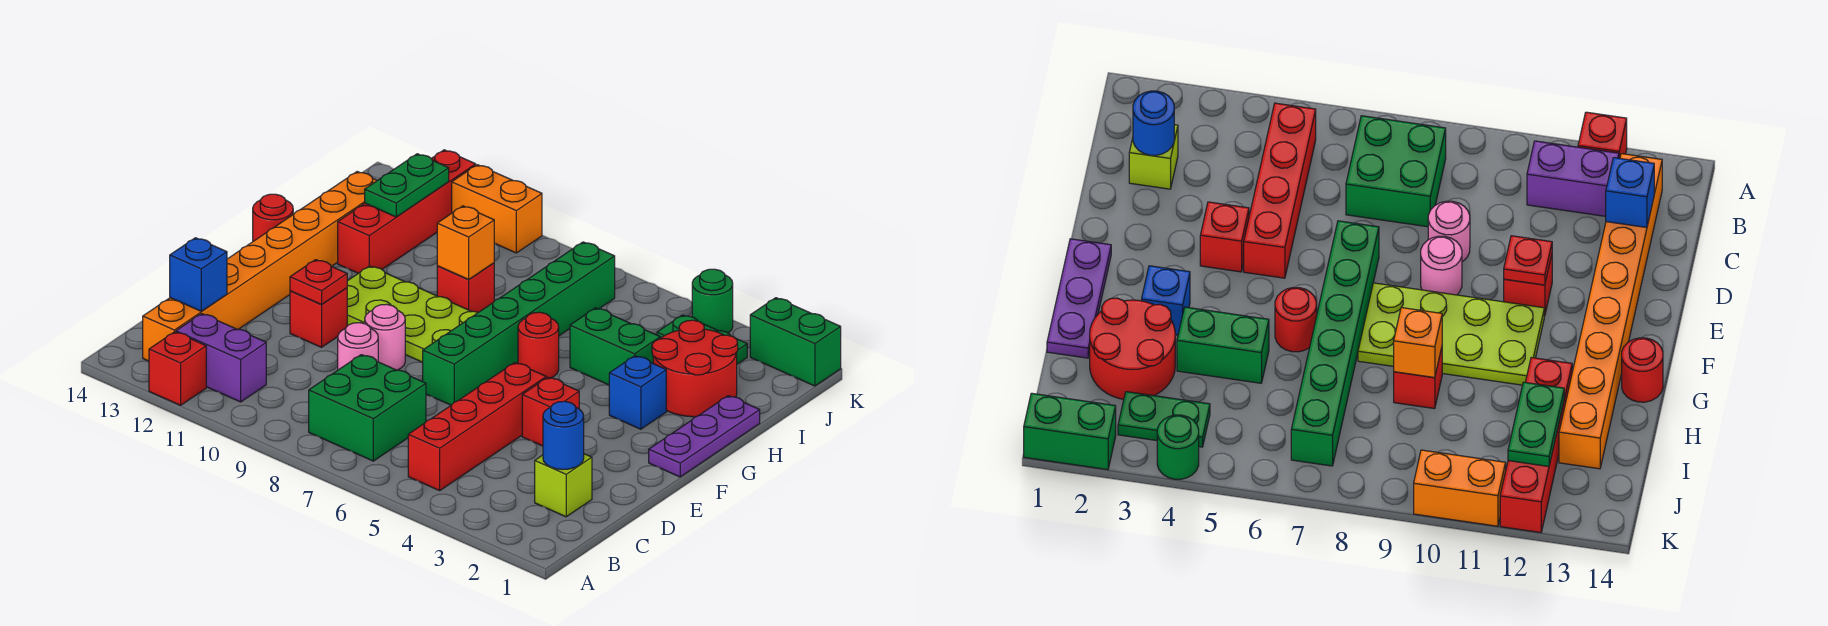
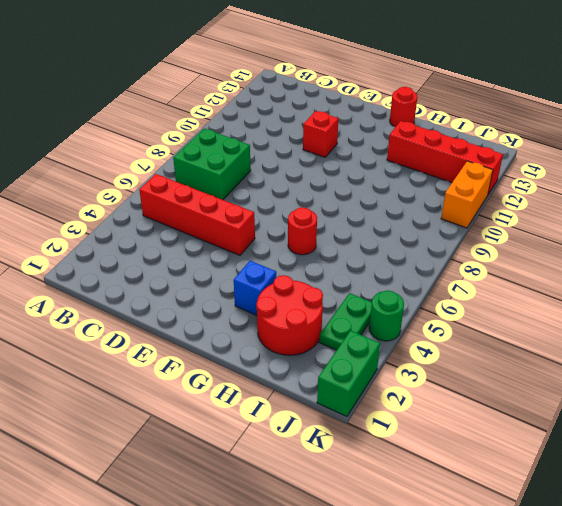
none -> red 1x1 brick [149,332,206,405]
none -> purple 1x2 brick [176,314,266,402]
none -> orange 1x8 brick [143,172,377,361]

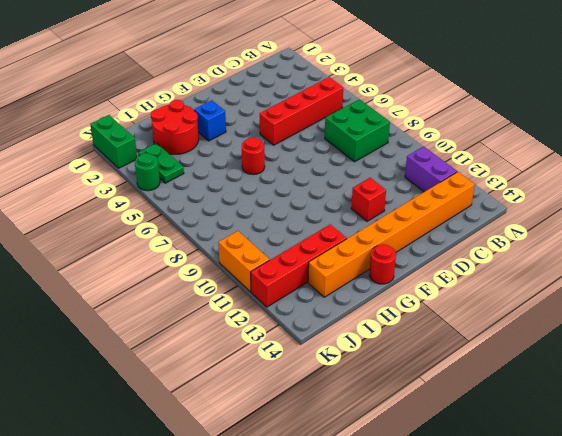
none -> red 1x1 brick [149,332,206,405]
none -> lime 1x1 brick [535,454,592,517]
none -> pink 1x1 round brick [337,323,378,370]

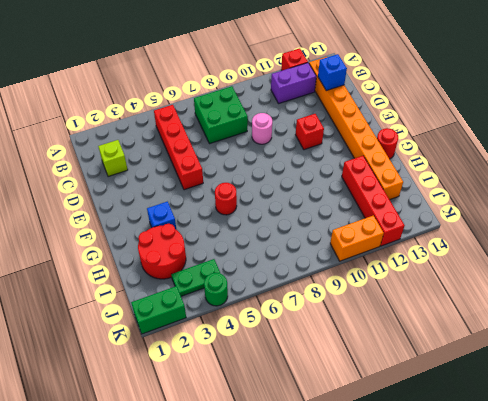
none -> red 1x1 brick [522,377,579,446]
none -> green 1x6 brick [422,242,615,405]
none -> pink 1x1 round brick [365,304,405,370]

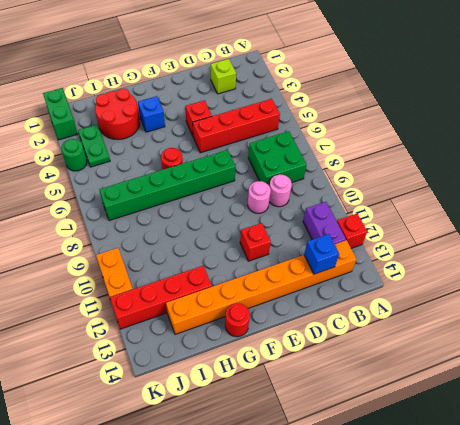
pink 1x1 round brick [269,174,292,207] -> pink 1x1 round brick moved to [365,304,405,370]
none -> purple 1x3 plate [649,396,760,477]
none -> lime 2x4 plate [347,266,478,362]
none -> green 1x2 brick [570,308,660,385]

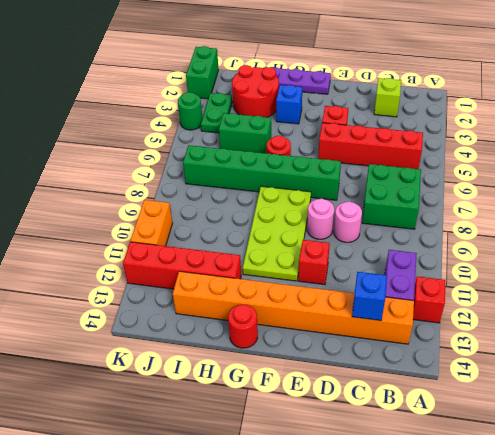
green 1x2 brick [219,113,271,153] -> green 1x2 brick turned to [570,308,660,385]
none -> red 1x1 brick [437,263,494,312]
none -> blue 1x1 round brick [543,401,584,470]
none -> red 1x1 plate [290,260,347,304]

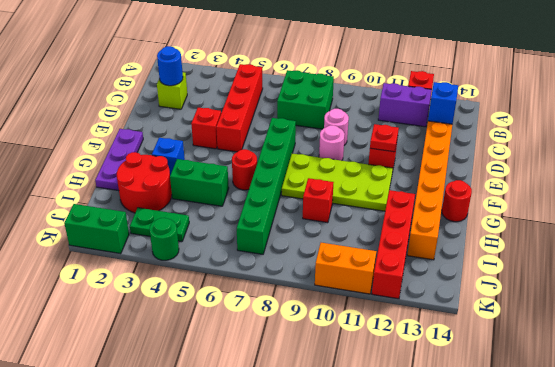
none -> orange 1x1 brick [437,206,494,280]
none -> green 1x2 plate [365,154,449,217]

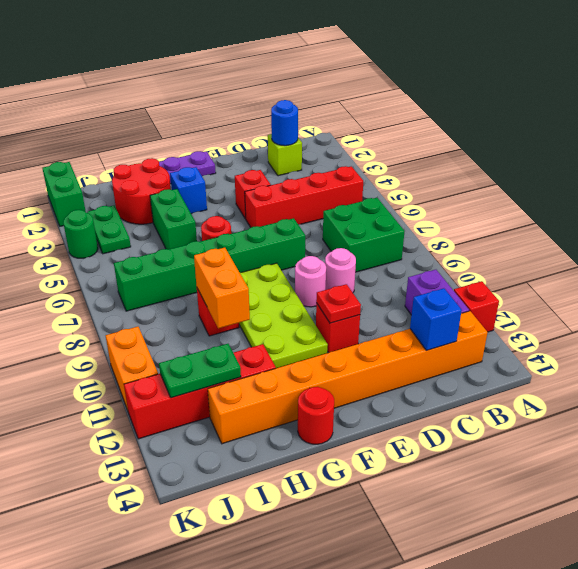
orange 1x2 brick [194,248,250,328] -> orange 1x1 brick [437,206,494,280]

